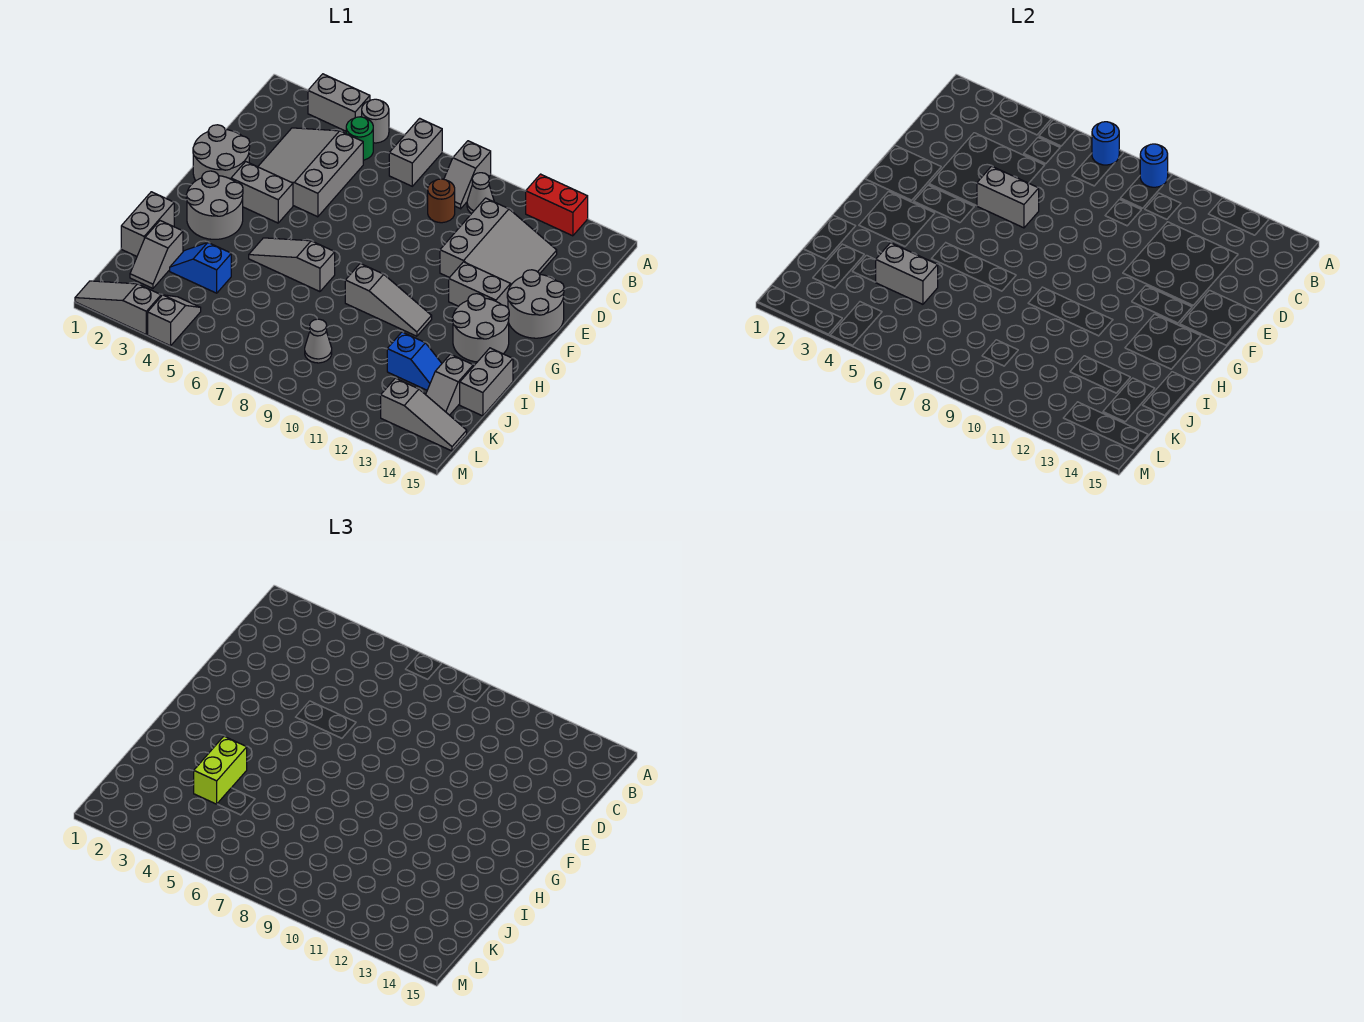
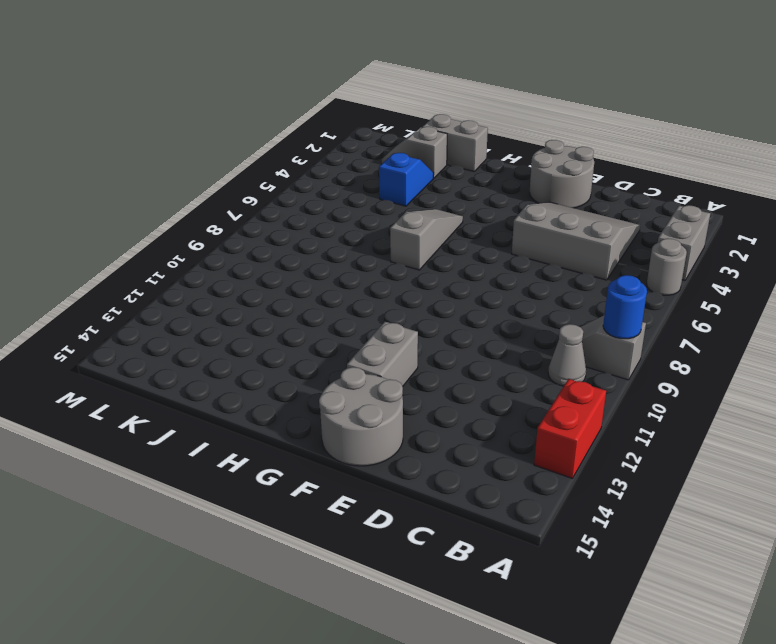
none -> grey 1x2 brick [389,118,442,186]
none -> green 1x1 round brick [346,117,373,160]
none -> brown 1x1 round brick [428,179,455,223]
none -> grey 3x3 slope [440,198,557,285]

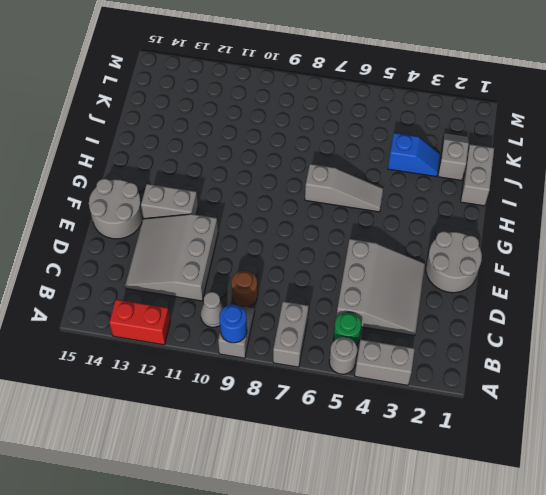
none -> grey 1x2 brick [231,162,293,223]
none -> grey 2x2 round brick [186,171,243,239]
none -> grey 2x2 round brick [452,294,509,362]
none -> grey 1x3 slope [345,264,432,336]

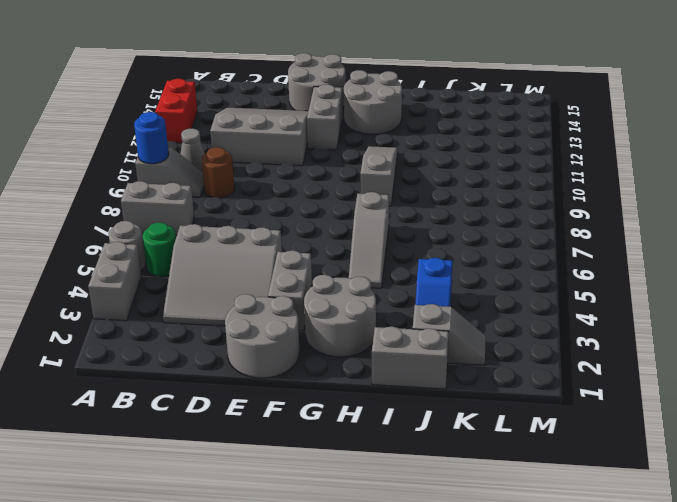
none -> grey 1x2 brick [460,348,513,416]
none -> blue 1x2 slope [387,332,442,390]
none -> grey 1x2 slope [426,354,473,415]
none -> grey 1x1 cone [305,319,332,363]

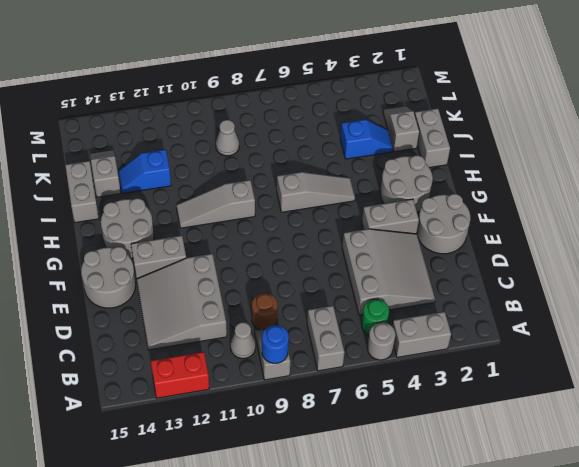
none -> grey 1x2 slope [148,295,201,346]
none -> grey 1x3 slope [381,378,467,451]
none -> grey 1x3 slope [75,281,161,334]
none -> blue 1x1 round brick [1092,122,1119,165]

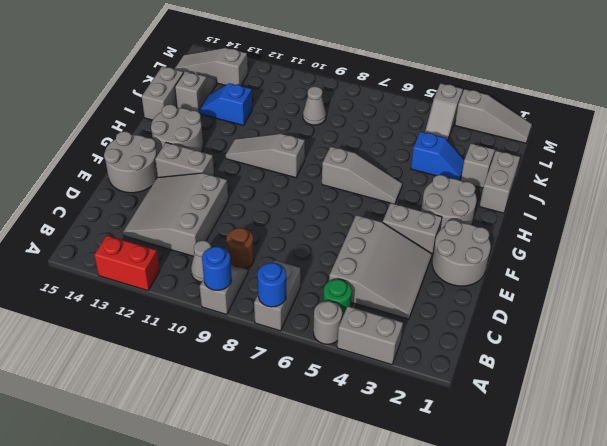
none -> grey 1x2 brick [977,166,1039,228]
none -> grey 1x2 brick [876,243,938,304]
none -> lime 1x2 brick [194,736,247,804]

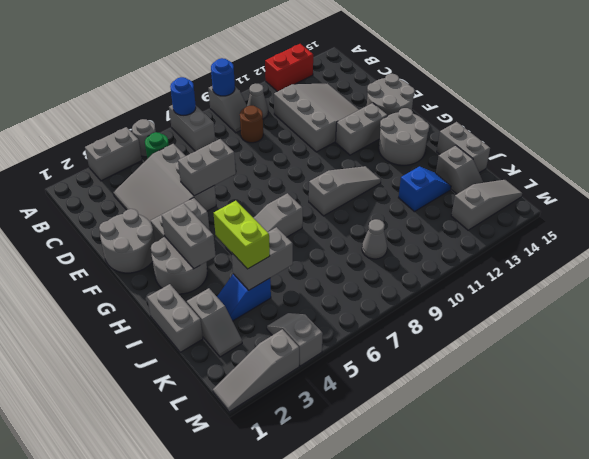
grey 1x2 brick [162,203,216,268] -> none

